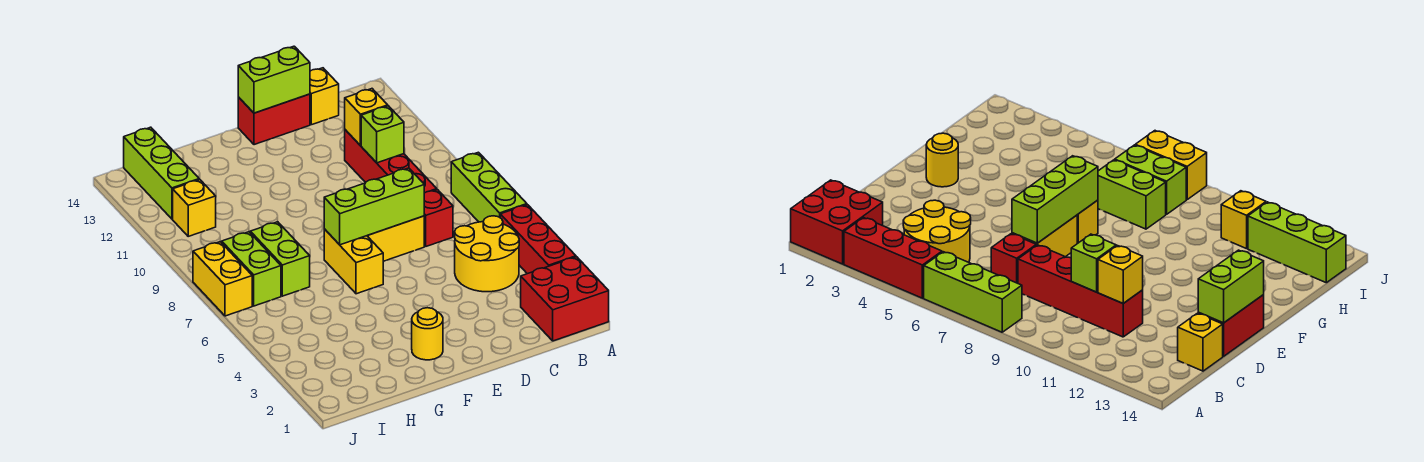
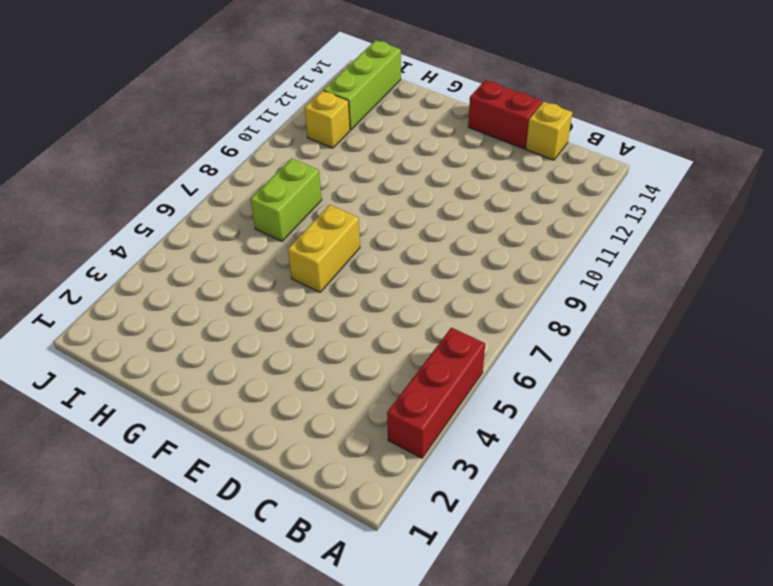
none -> red 2x2 brick [521,257,609,341]
none -> lime 1x3 brick [451,152,527,222]
none -> yellow 2x2 round brick [455,216,519,292]

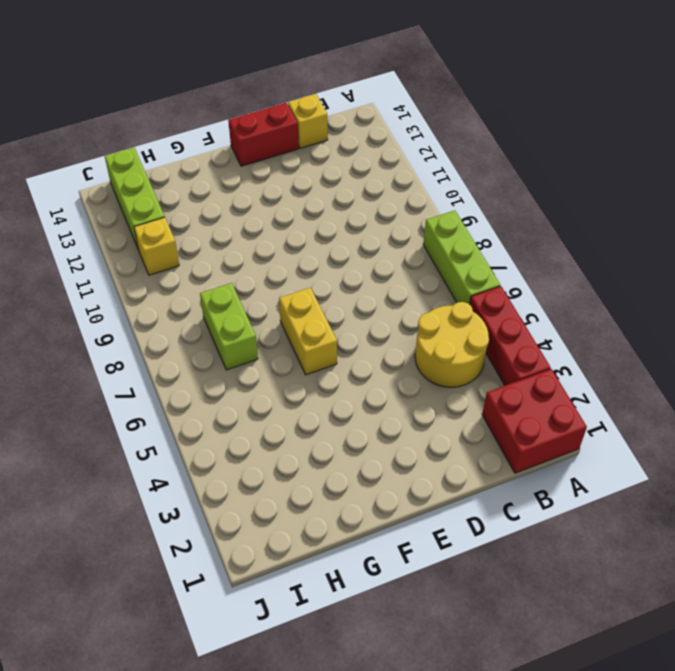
none -> red 1x1 brick [424,190,453,246]
none -> red 1x4 brick [345,130,437,193]
none -> yellow 1x2 brick [367,216,424,261]

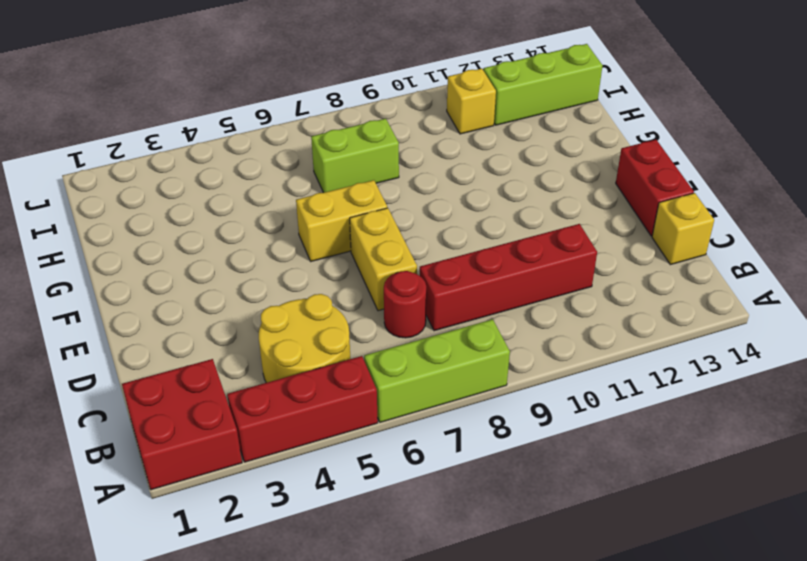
red 1x1 round brick [384,271,426,338] -> red 1x1 brick [424,190,453,246]
none -> yellow 1x1 round brick [412,308,443,360]
none -> lime 1x2 brick [222,232,281,306]
none -> yellow 1x2 brick [193,242,252,316]

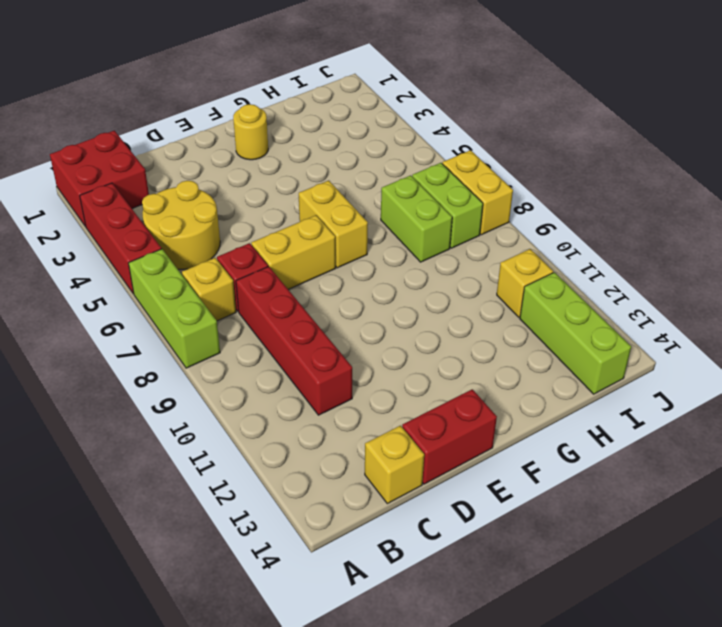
yellow 1x1 brick [182,258,236,321] -> yellow 1x1 brick moved to [345,89,388,145]
none -> lime 1x1 brick [361,106,404,163]
none -> lime 1x3 brick [324,168,424,245]
none -> lime 1x2 brick [238,46,310,113]

